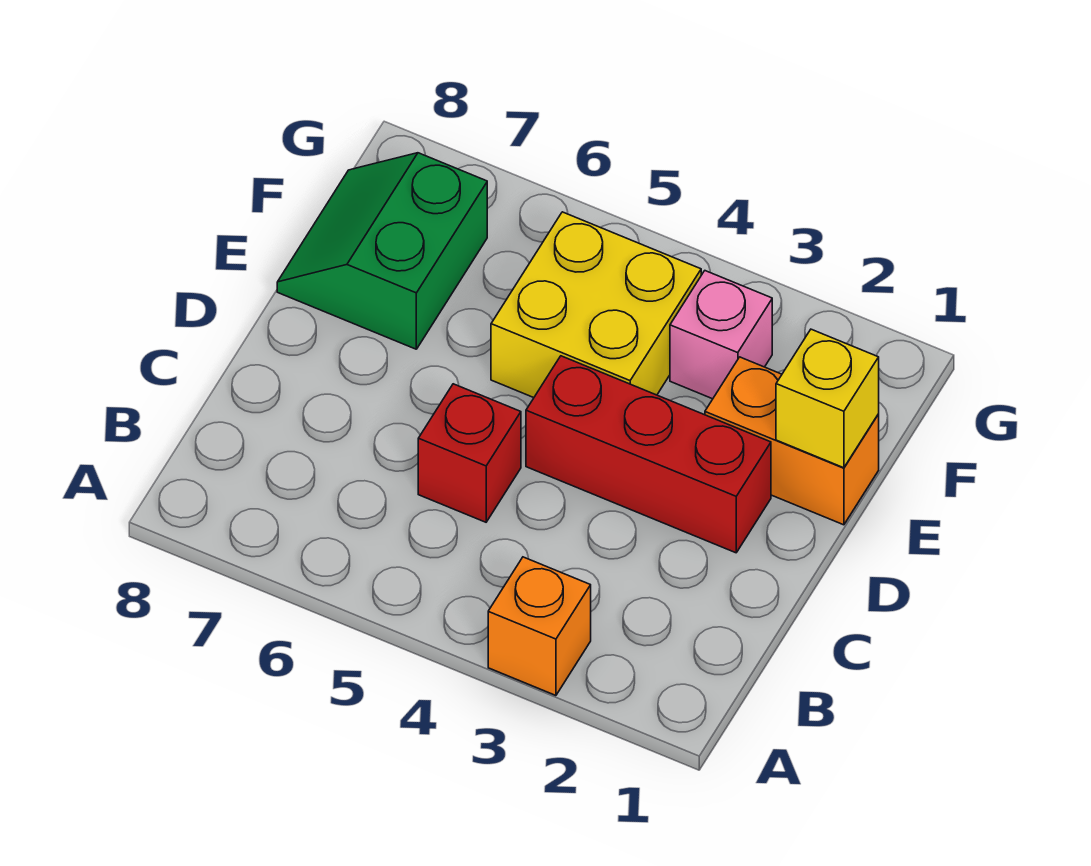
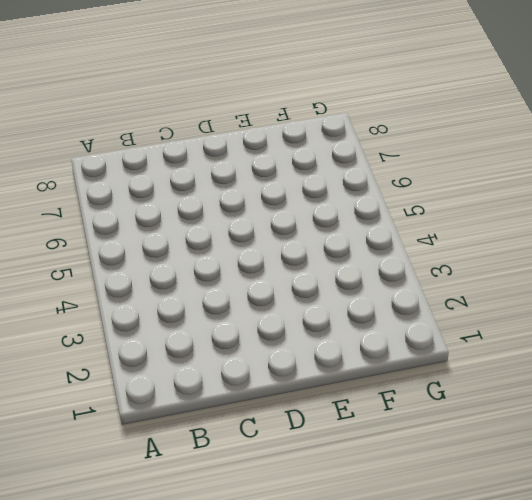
none -> orange 1x1 brick [488,557,591,695]
none -> red 1x1 brick [418,384,521,522]

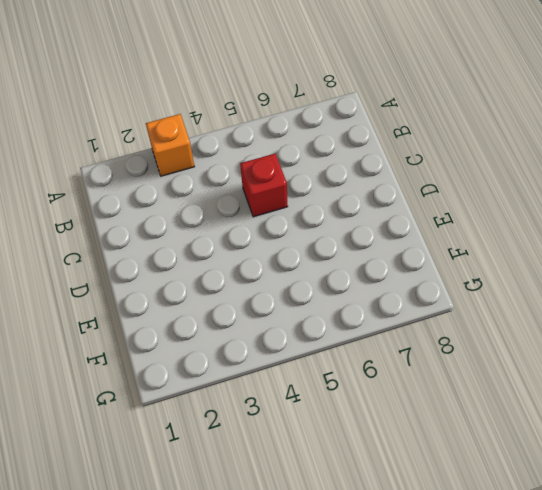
none -> red 1x3 brick [526,356,771,553]
none -> orange 1x2 brick [705,357,879,525]

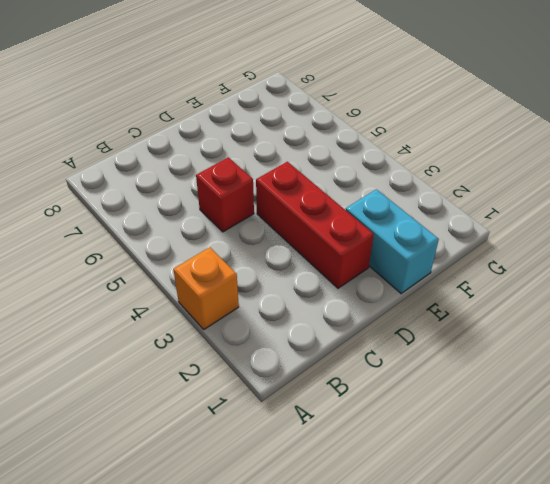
cyan 1x2 brick [346,189,439,294] -> orange 1x2 brick [705,357,879,525]
none -> yellow 2x2 brick [491,212,701,398]
none -> green 2x2 slope [277,153,487,349]

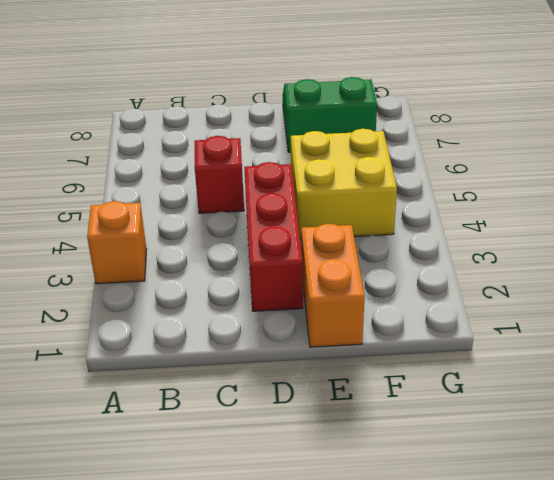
none -> pink 1x1 brick [670,271,772,399]
none -> yellow 1x1 brick [776,329,879,468]

